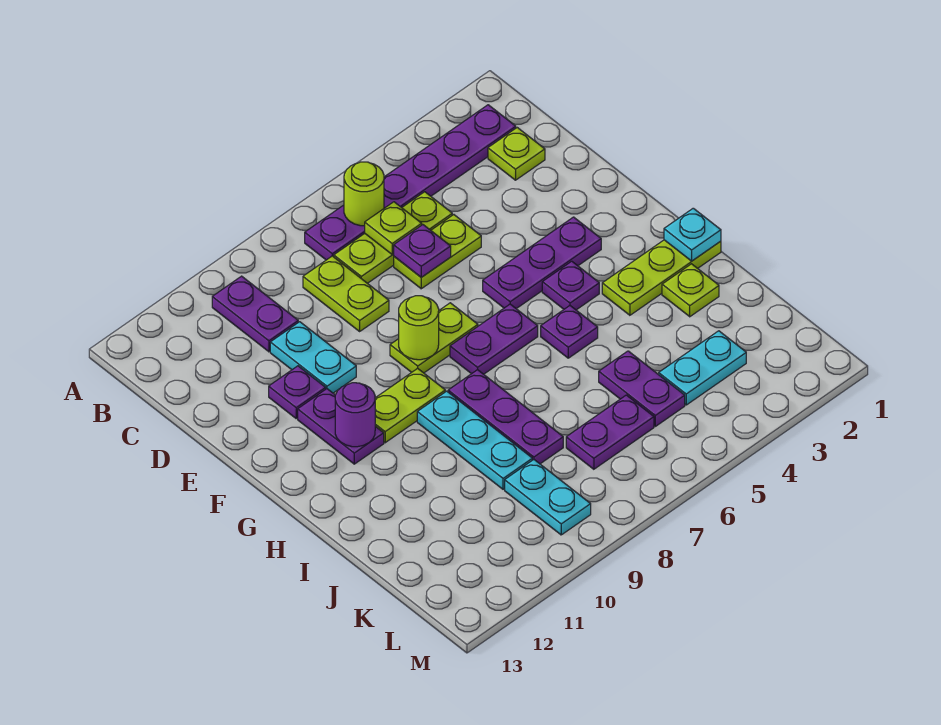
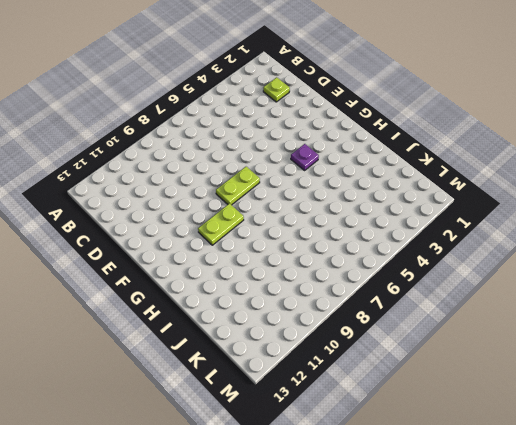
none -> purple 1x6 plate [305,105,516,260]
none -> purple 1x2 plate [212,276,298,352]
none -> lime 1x3 plate [334,192,452,283]

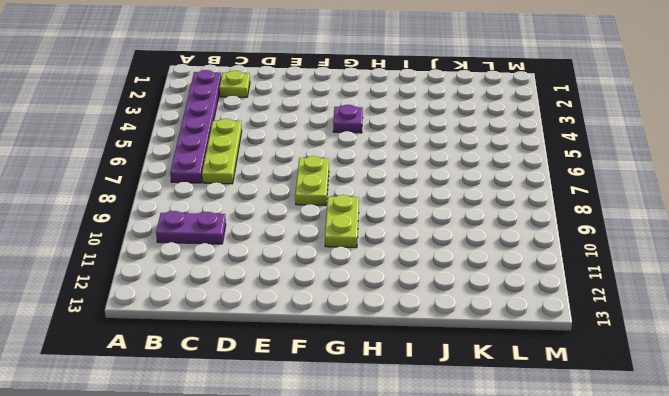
none -> lime 1x2 plate [303,256,389,331]
none -> lime 1x2 plate [394,215,481,289]
none -> cyan 1x2 plate [270,322,356,393]

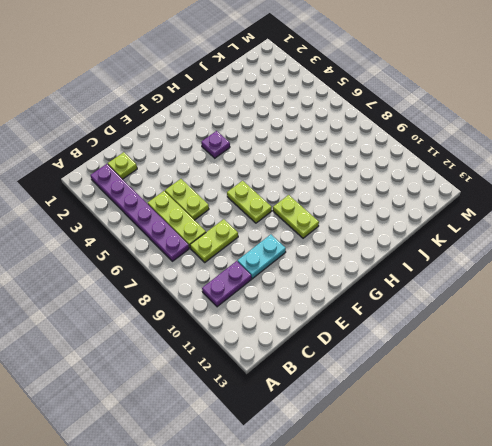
none -> purple 1x1 plate [269,366,326,418]
none -> purple 1x3 plate [483,217,601,309]
none -> purple 1x2 plate [298,389,384,464]

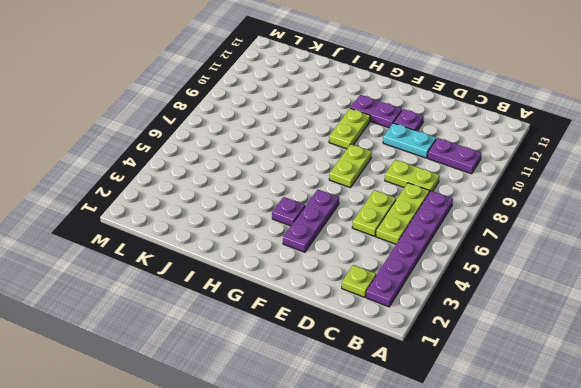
none -> purple 1x2 plate [450,304,538,374]
none -> lime 1x3 plate [602,240,721,315]
none -> purple 1x1 plate [541,306,598,358]

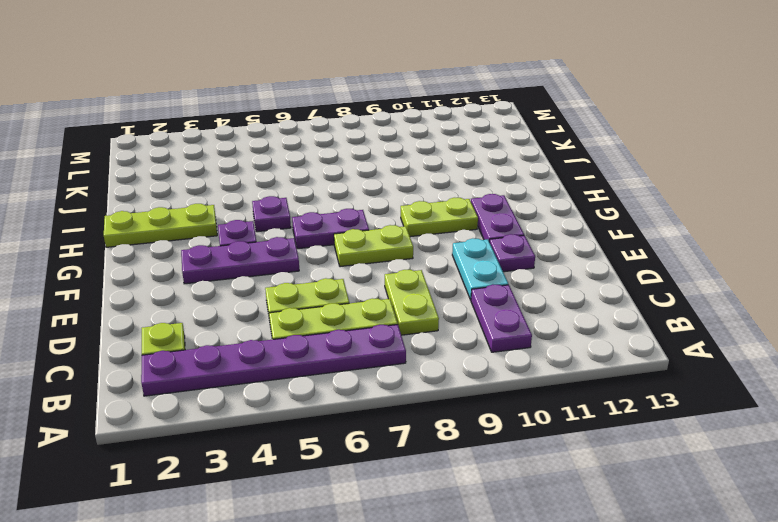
none -> purple 1x3 plate [448,370,563,464]
none -> cyan 1x3 plate [417,391,532,489]
none -> lime 1x1 plate [662,264,719,317]

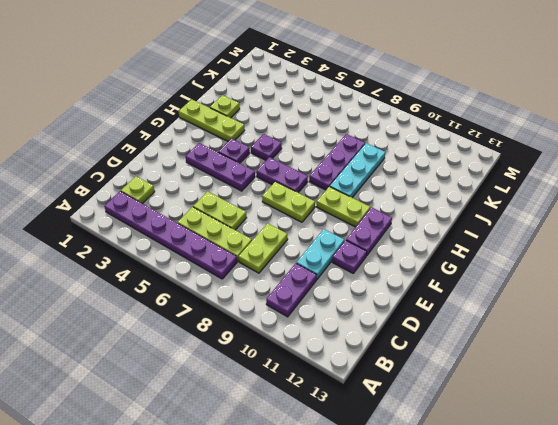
none -> purple 1x2 plate [599,351,685,426]
none -> cyan 1x2 plate [659,331,746,405]
none -> purple 1x2 plate [566,395,654,469]

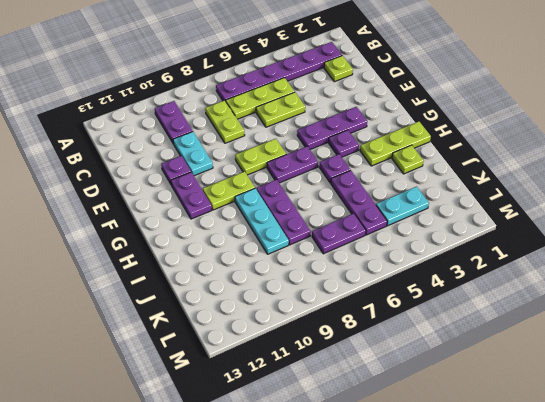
purple 1x3 plate [331,170,387,235] -> purple 1x2 plate [599,351,685,426]
none -> cyan 1x2 plate [505,460,591,535]
none -> lime 1x1 round brick [344,162,384,226]
none -> lime 1x1 plate [365,202,422,255]

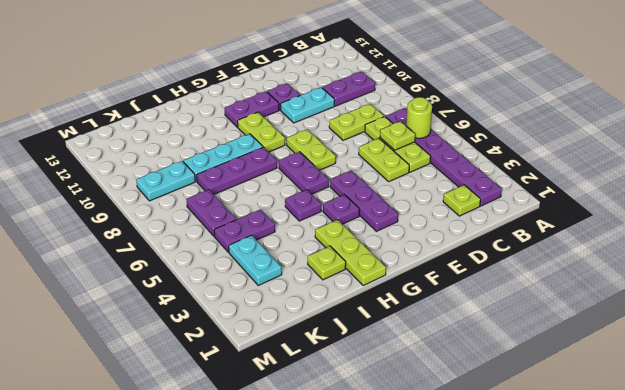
none -> purple 1x1 plate [394,225,451,277]
none -> lime 1x1 round brick [399,296,439,360]
none -> purple 1x1 round brick [335,383,375,447]

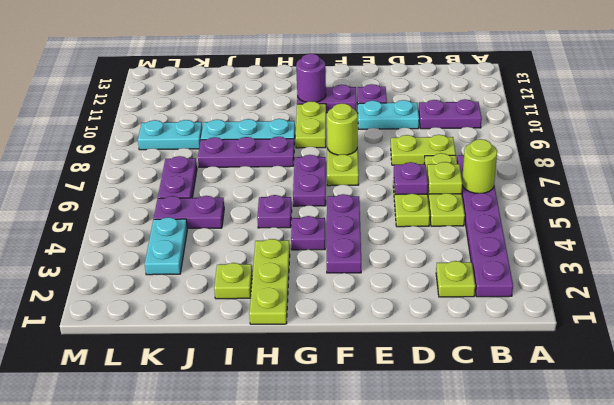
none -> cyan 1x1 plate [664,208,721,261]

